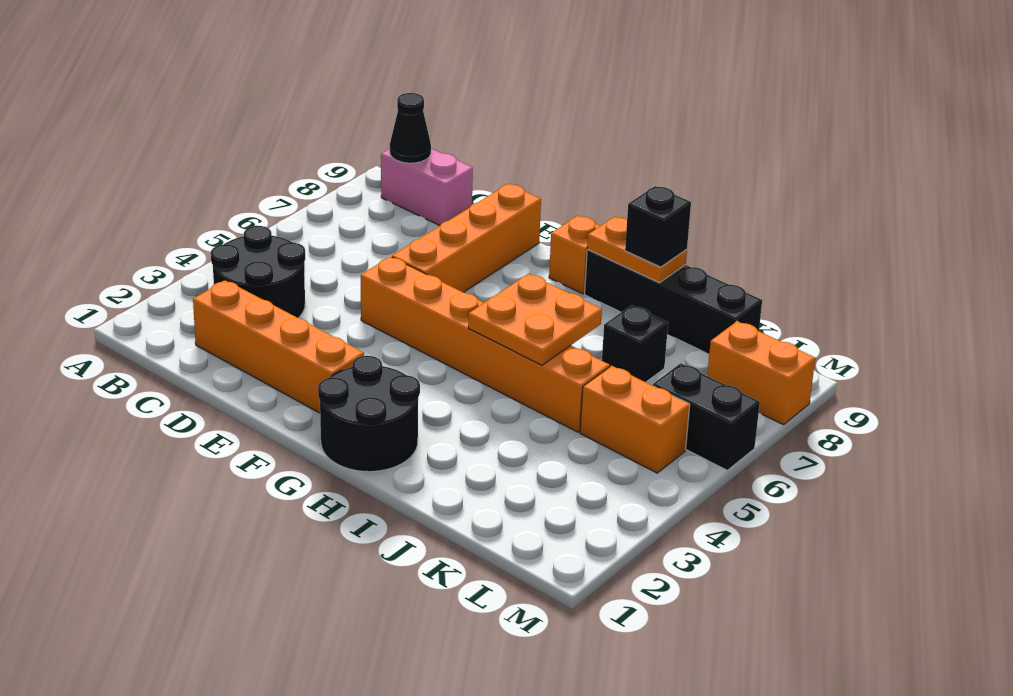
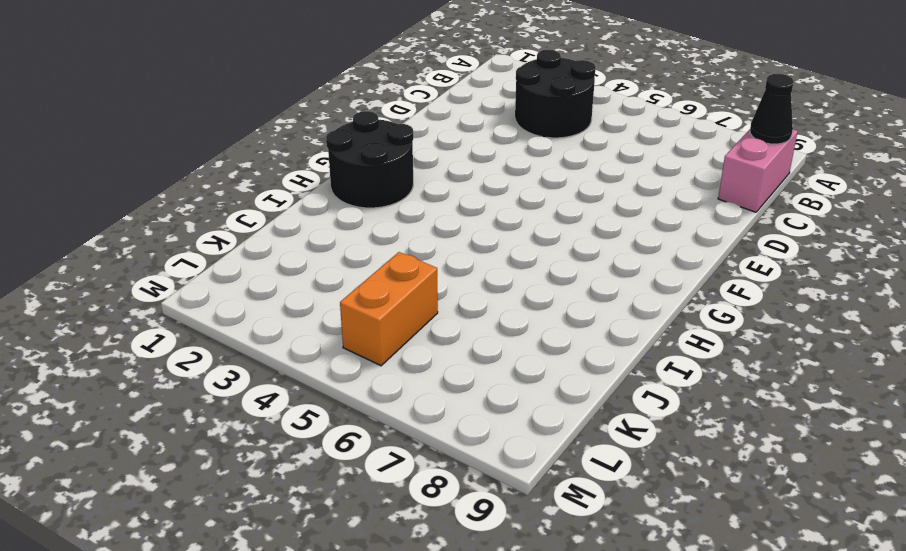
none -> orange 1x4 brick [193,280,364,413]
none -> orange 1x6 brick [361,257,610,432]
none -> orange 1x4 brick [392,184,541,292]

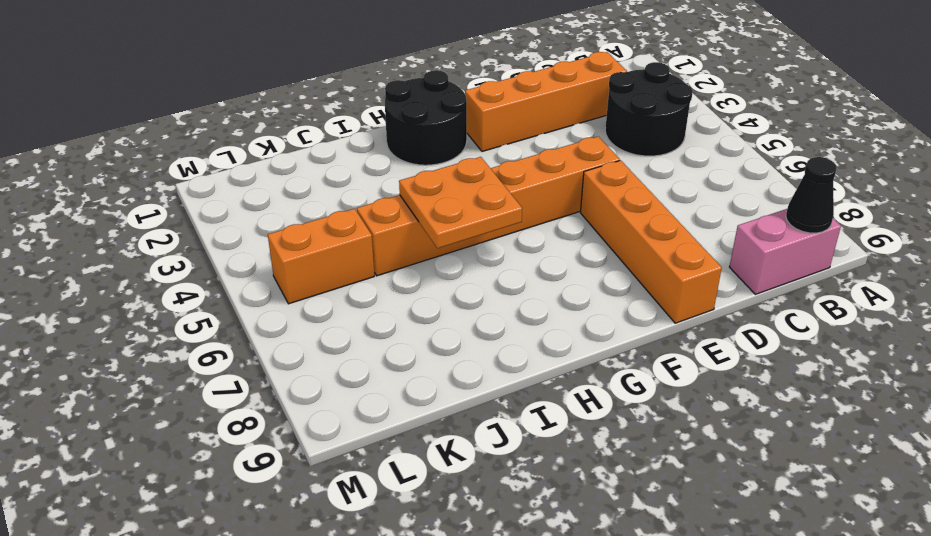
none -> orange 1x1 brick [549,216,600,294]
none -> black 1x4 brick [585,249,762,354]
none -> black 1x1 brick [602,305,668,382]

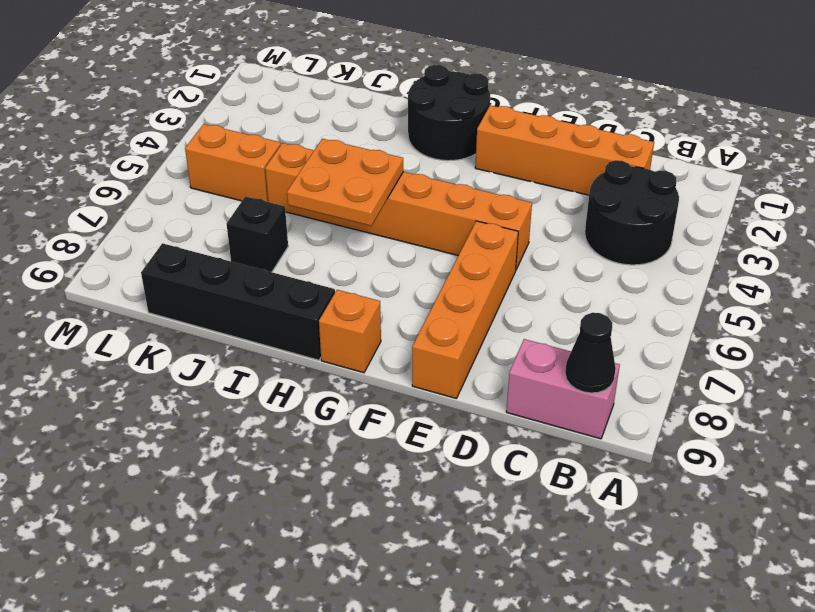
none -> black 1x2 brick [653,363,760,470]
none -> orange 1x2 brick [707,321,815,425]
none -> orange 1x2 plate [587,217,687,283]

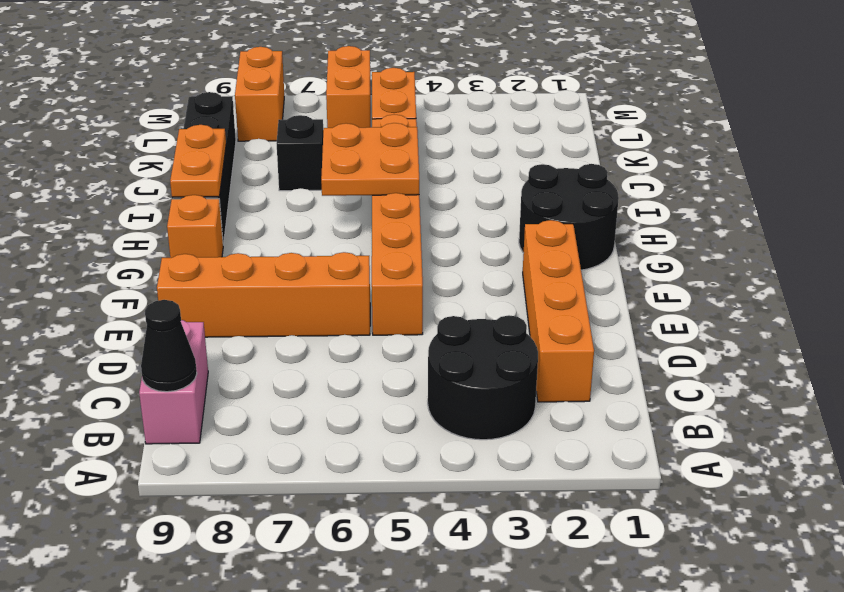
orange 1x2 brick [326,46,371,128] -> black 1x2 brick [653,363,760,470]
none -> black 1x1 brick [625,186,691,267]

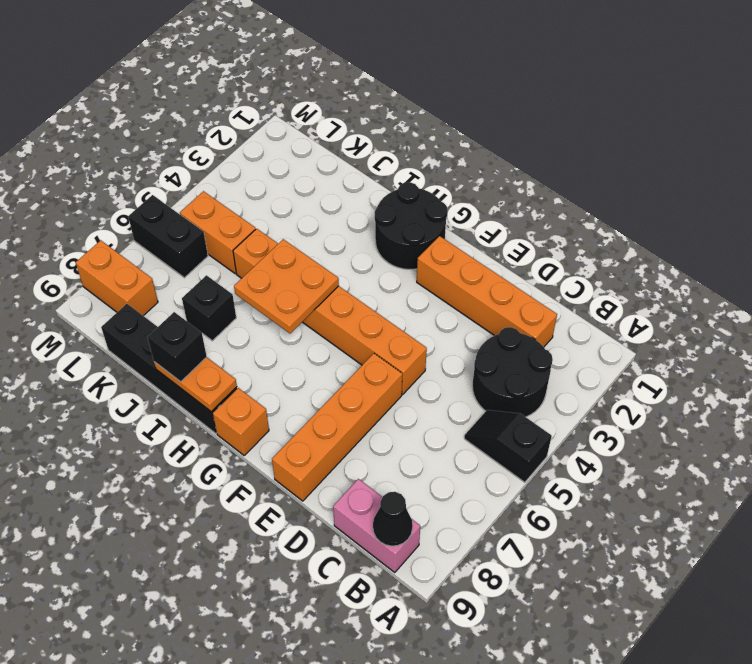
black 1x2 slope [464,410,552,482] -> none

